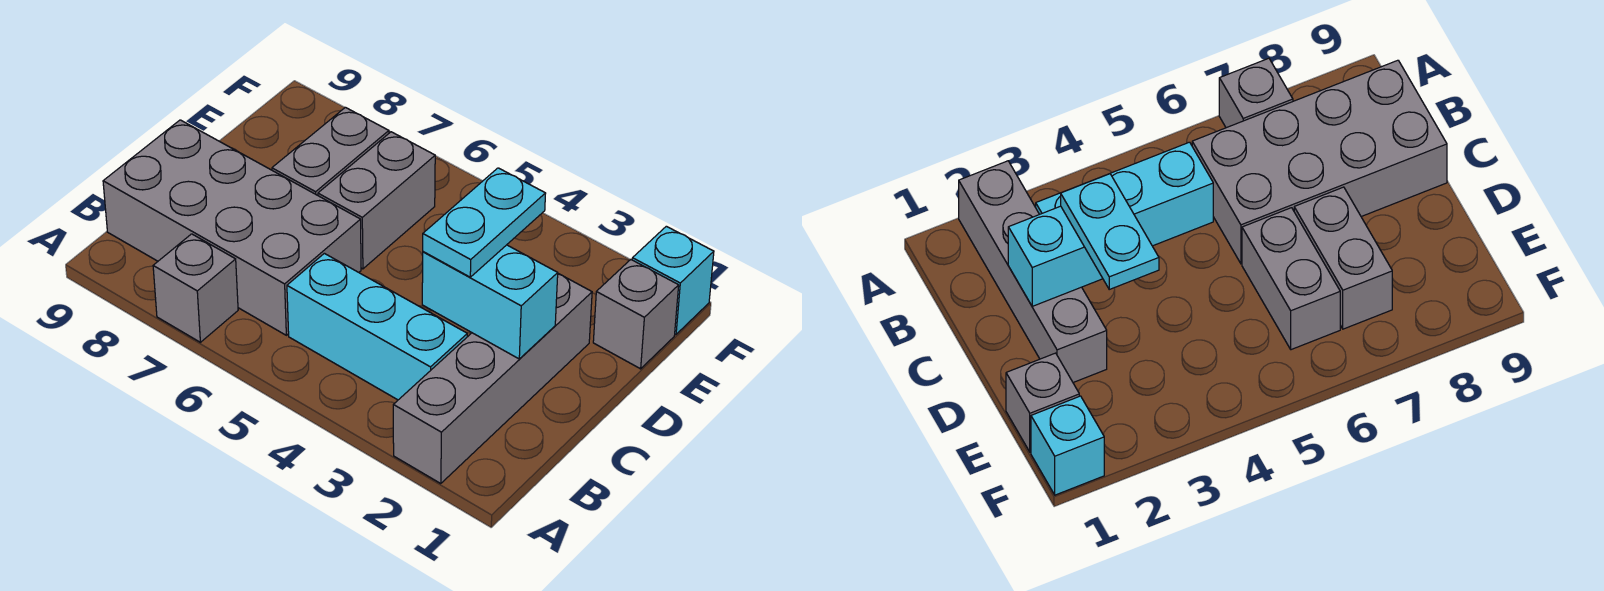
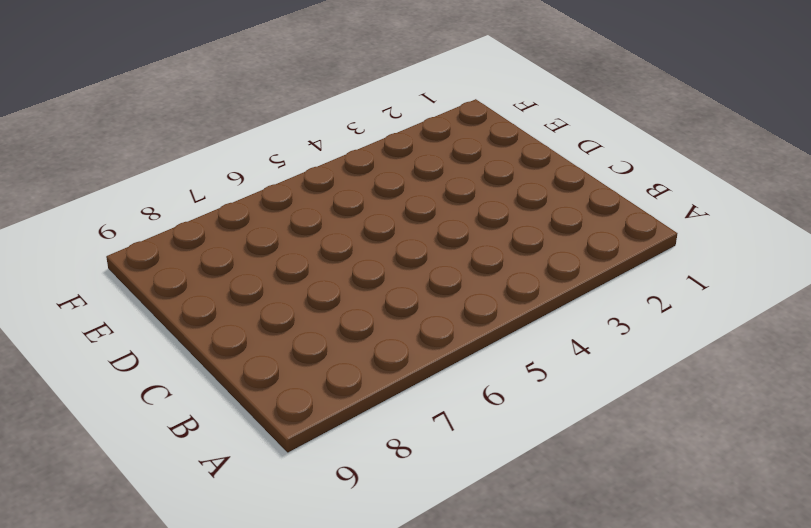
none -> grey 1x4 brick [393,274,592,484]
none -> grey 1x1 brick [153,234,238,342]

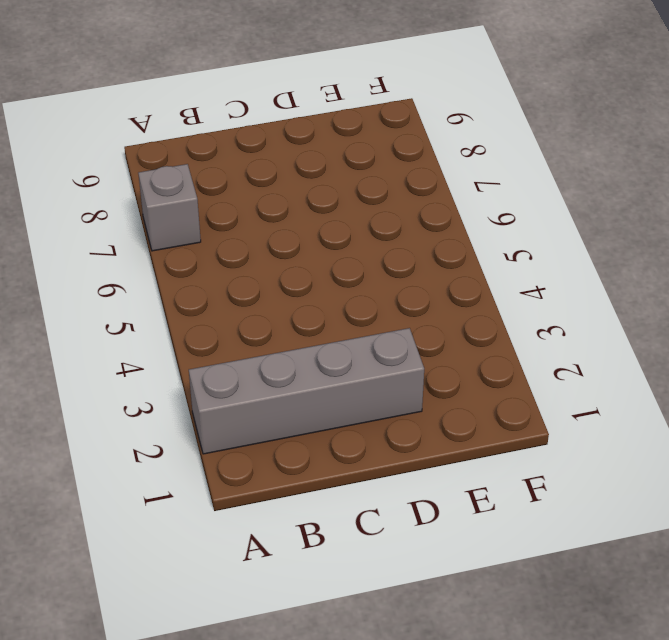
none -> cyan 1x3 brick [287,253,467,400]
none -> grey 2x4 brick [103,120,361,335]

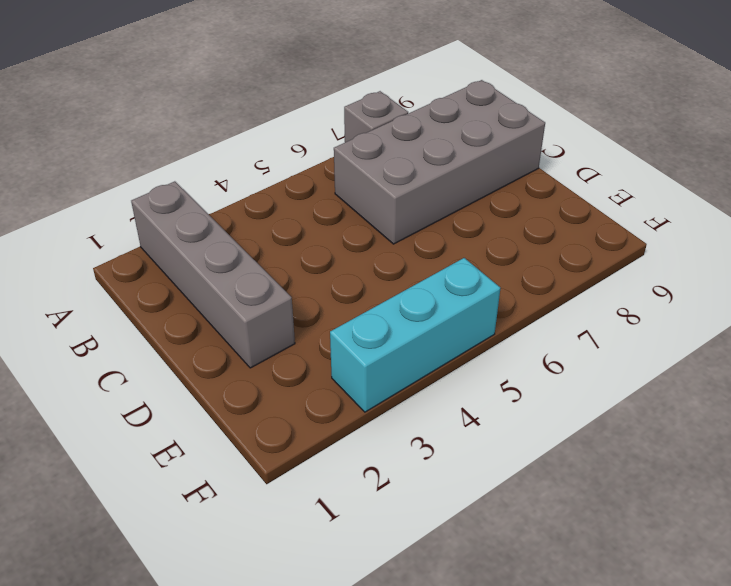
cyan 1x3 brick [330,258,500,412] -> cyan 1x3 brick moved to [287,253,467,400]
none -> grey 1x2 brick [318,132,435,269]
none -> grey 1x2 brick [272,107,389,195]

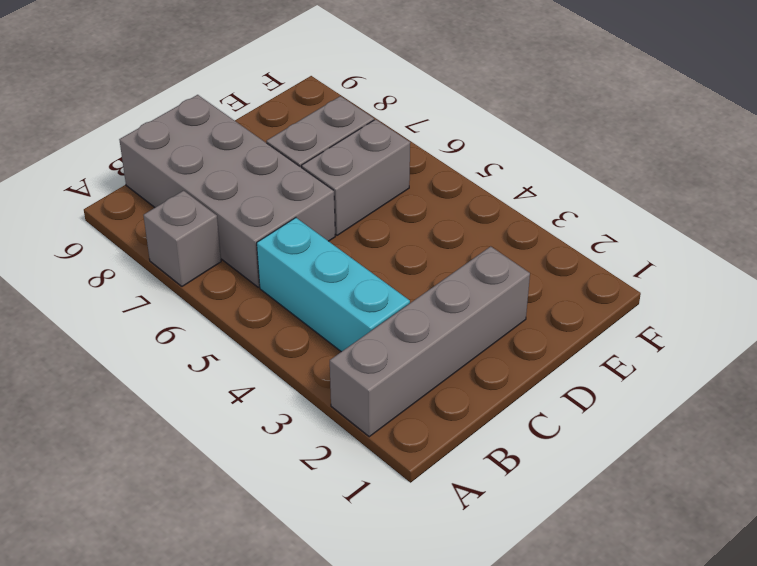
none -> grey 1x1 brick [593,260,679,369]
none -> cyan 1x1 brick [632,226,714,334]

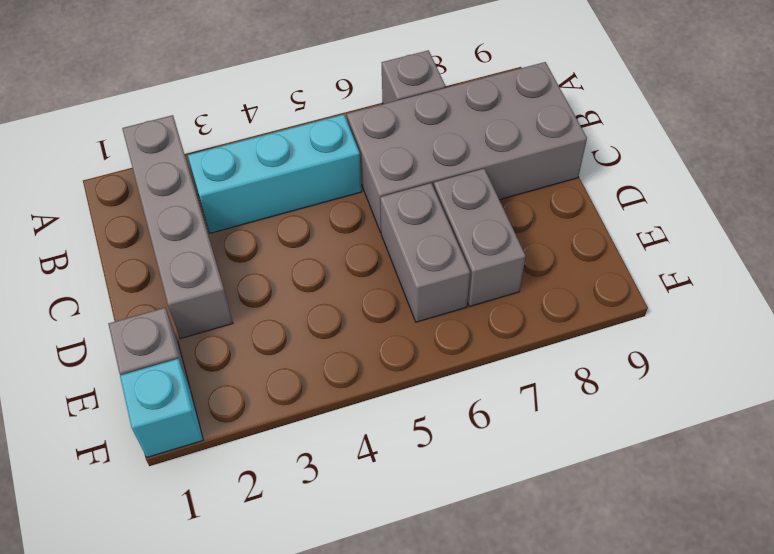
none -> cyan 1x2 brick [422,245,558,359]
none -> cyan 1x2 plate [423,168,546,277]

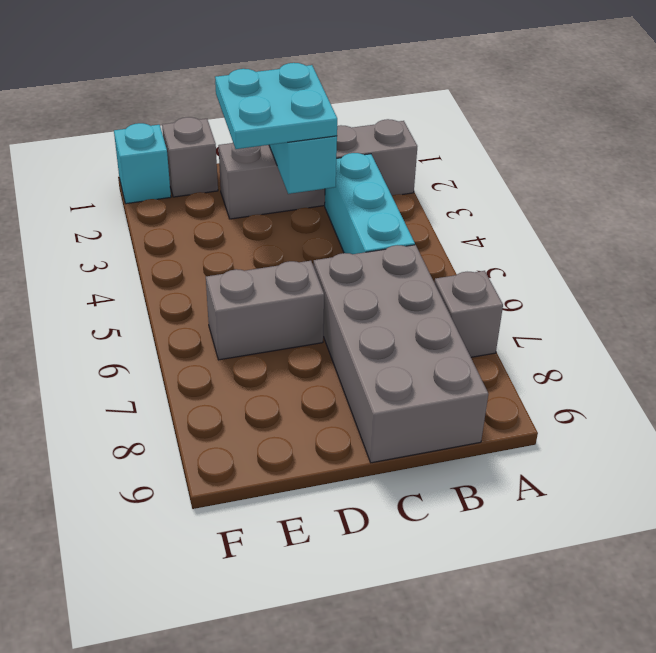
cyan 2x2 plate [215,63,337,149] -> cyan 1x2 plate [423,168,546,277]
none -> grey 1x2 brick [272,107,389,195]

